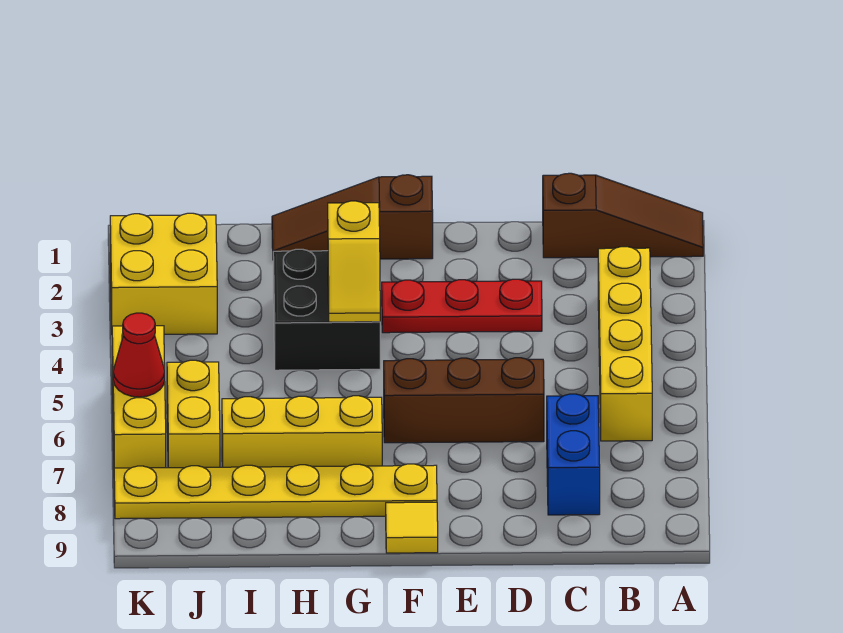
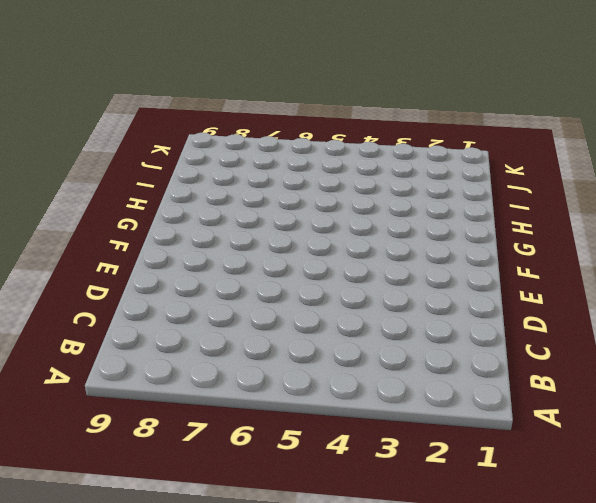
none -> brown 1x3 slope [543,173,703,258]
none -> yellow 1x4 brick [598,247,652,441]
none -> blue 1x2 brick [547,394,600,515]

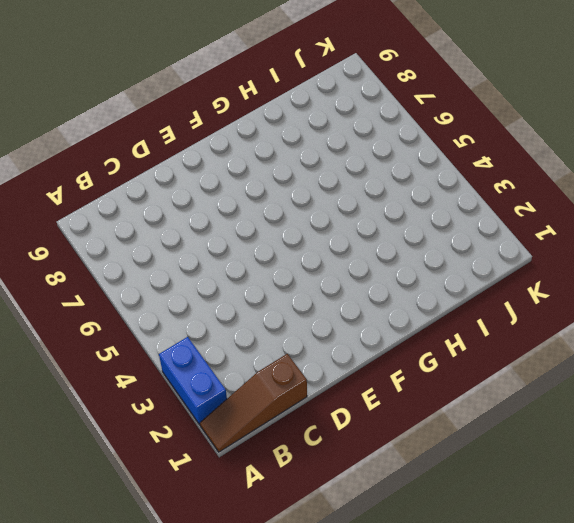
blue 1x2 brick [159,337,227,424] -> blue 1x2 brick moved to [547,394,600,515]
none -> yellow 1x4 brick [598,247,652,441]
none -> red 1x3 plate [382,279,542,333]
none -> brown 1x3 brick [384,358,544,443]

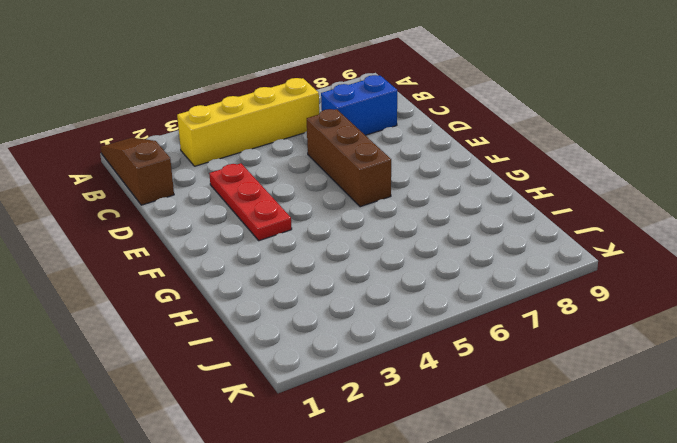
none -> brown 1x3 slope [272,175,433,259]
none -> yellow 1x6 plate [114,464,437,519]
none -> yellow 1x1 tile [386,502,438,553]

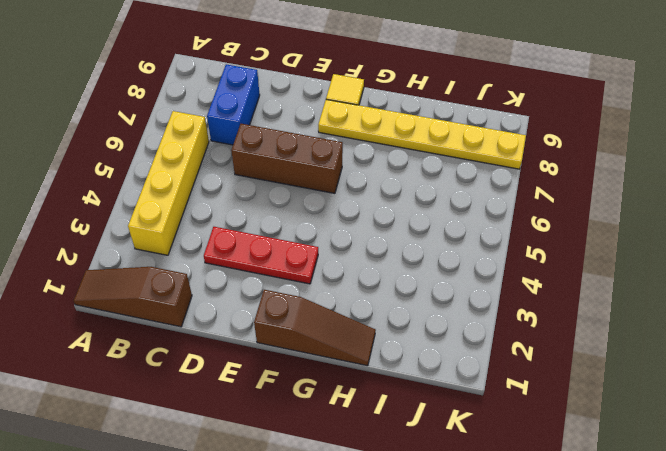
none -> black 2x2 brick [273,249,380,370]
none -> yellow 1x3 brick [222,396,382,467]
none -> yellow 2x2 brick [110,213,217,334]

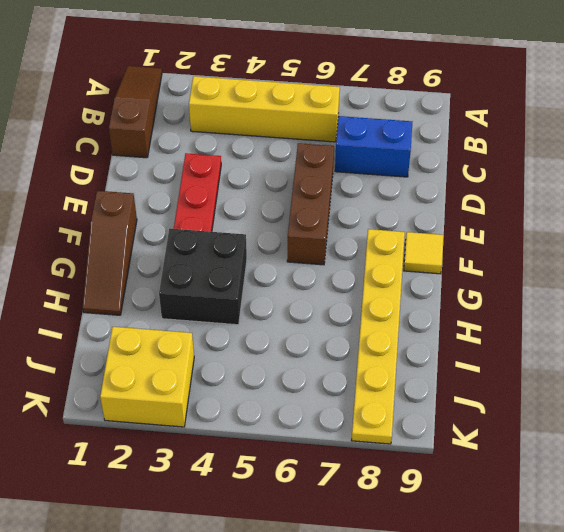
none -> yellow 1x3 brick [222,396,382,467]
none -> yellow 1x2 brick [167,360,220,468]
none -> yellow 1x3 brick [112,326,166,468]

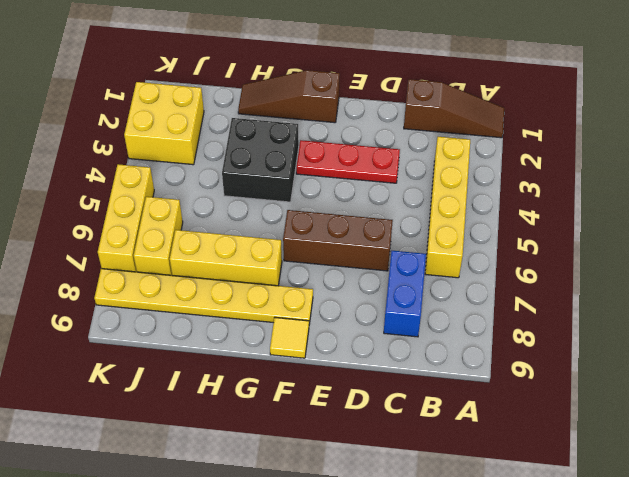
none -> yellow 1x2 slope [328,201,380,322]
none -> red 1x1 cone [113,313,165,397]

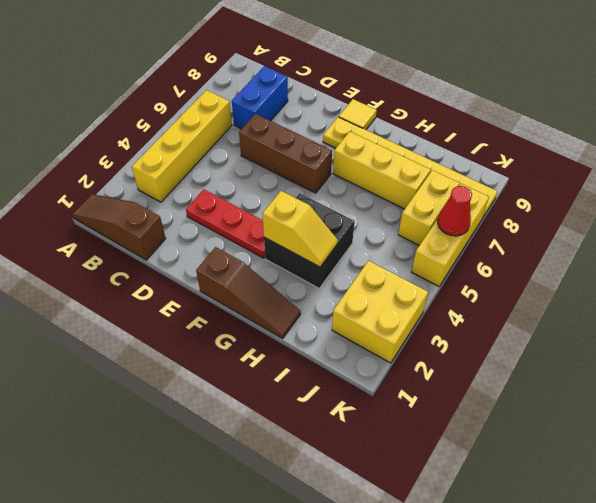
yellow 1x2 slope [262,191,338,267] -> yellow 1x2 slope turned to [328,201,380,322]

